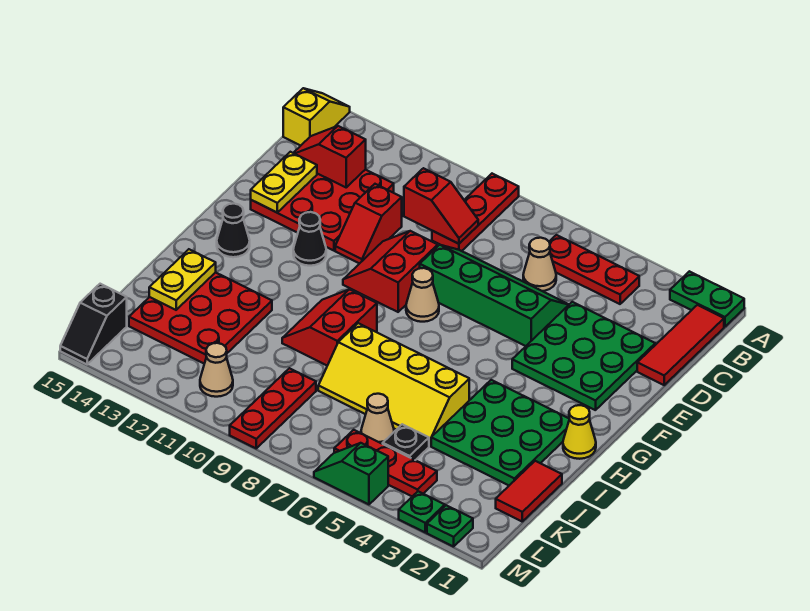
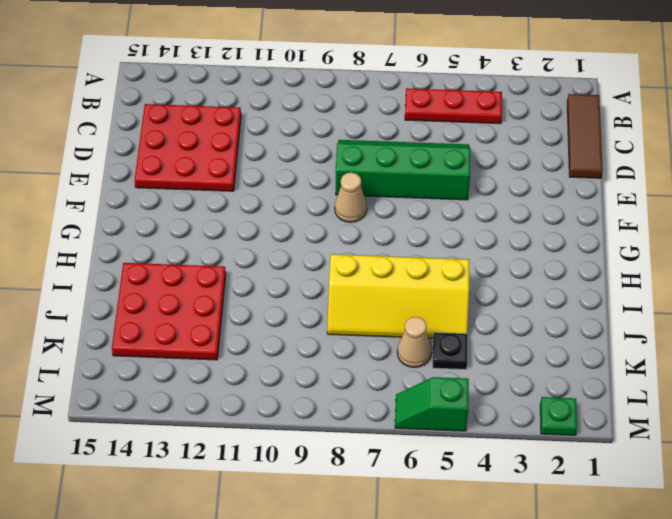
brown 1x3 tile [567,94,603,178] -> red 1x3 tile [637,305,724,385]
none -> green 1x2 plate [670,271,744,327]
none -> red 1x3 plate [432,174,519,251]
none -> yellow 1x2 slope [283,88,350,146]
none -> tan 1x1 cone [523,238,556,291]

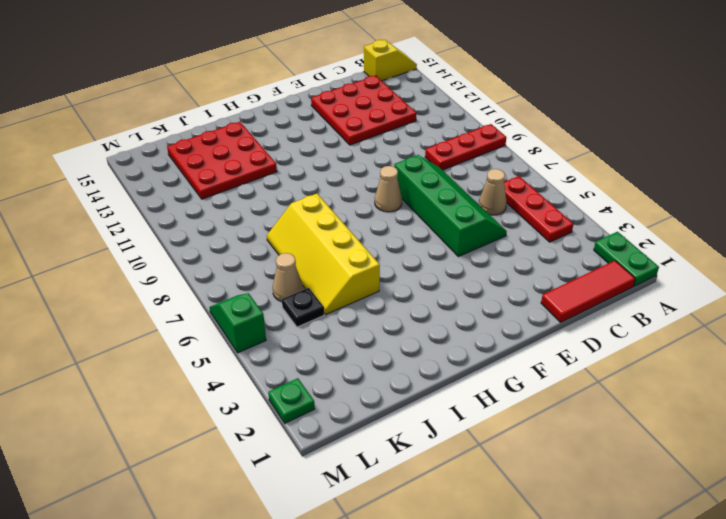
none -> green 3x3 plate [512,302,655,410]
none -> red 1x2 slope [335,184,402,264]
none -> red 2x2 slope [343,231,438,312]
none -> black 1x1 cone [293,212,326,266]

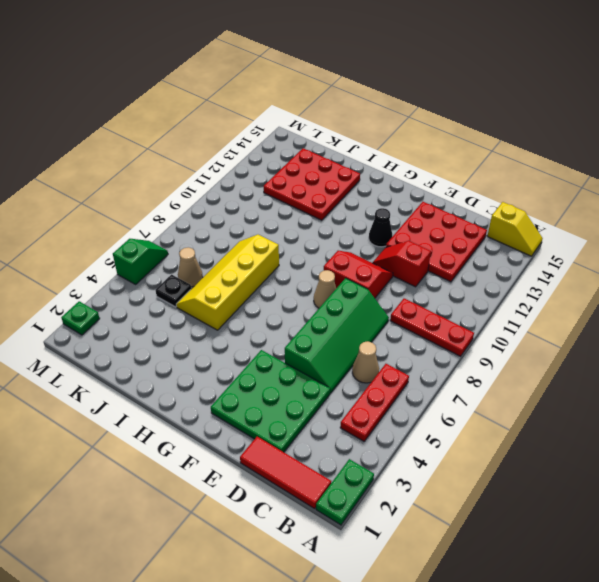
none -> black 1x1 cone [217,204,250,257]
none -> yellow 1x1 cone [563,405,596,459]
none -> green 3x3 plate [431,380,569,485]
none -> red 2x2 slope [282,289,377,366]

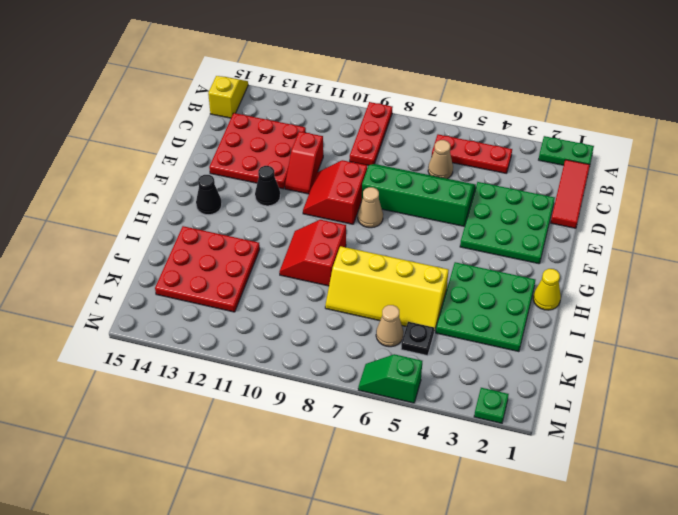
none -> red 1x2 tile [496,461,562,521]
none -> red 1x3 plate [230,368,316,448]
none -> red 1x3 plate [334,430,437,496]
none -> tan 1x1 cone [200,343,233,397]

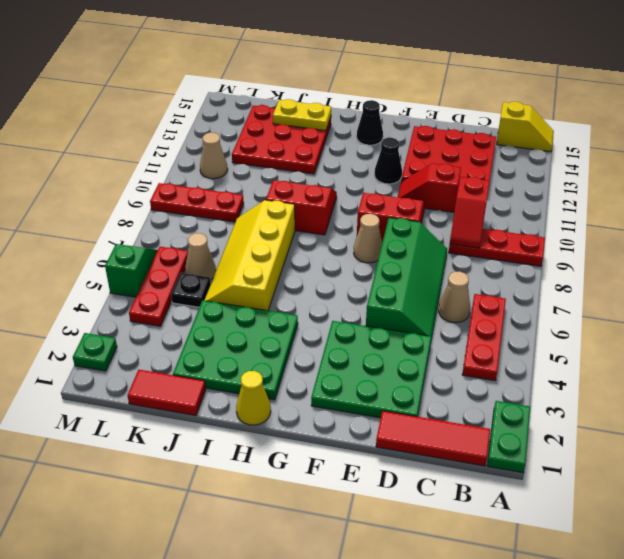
none -> black 1x2 slope [60,284,127,364]
none -> green 1x1 plate [399,491,445,532]
none -> red 1x2 slope [294,126,366,187]
none -> yellow 1x2 plate [251,152,317,212]

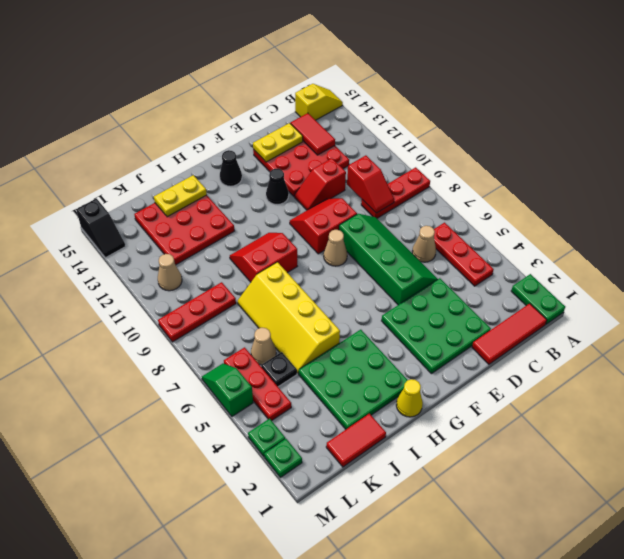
red 1x2 tile [290,113,335,155] -> red 1x2 slope [294,126,366,187]
black 1x2 slope [76,198,126,258] -> black 1x2 slope turned to [60,284,127,364]

